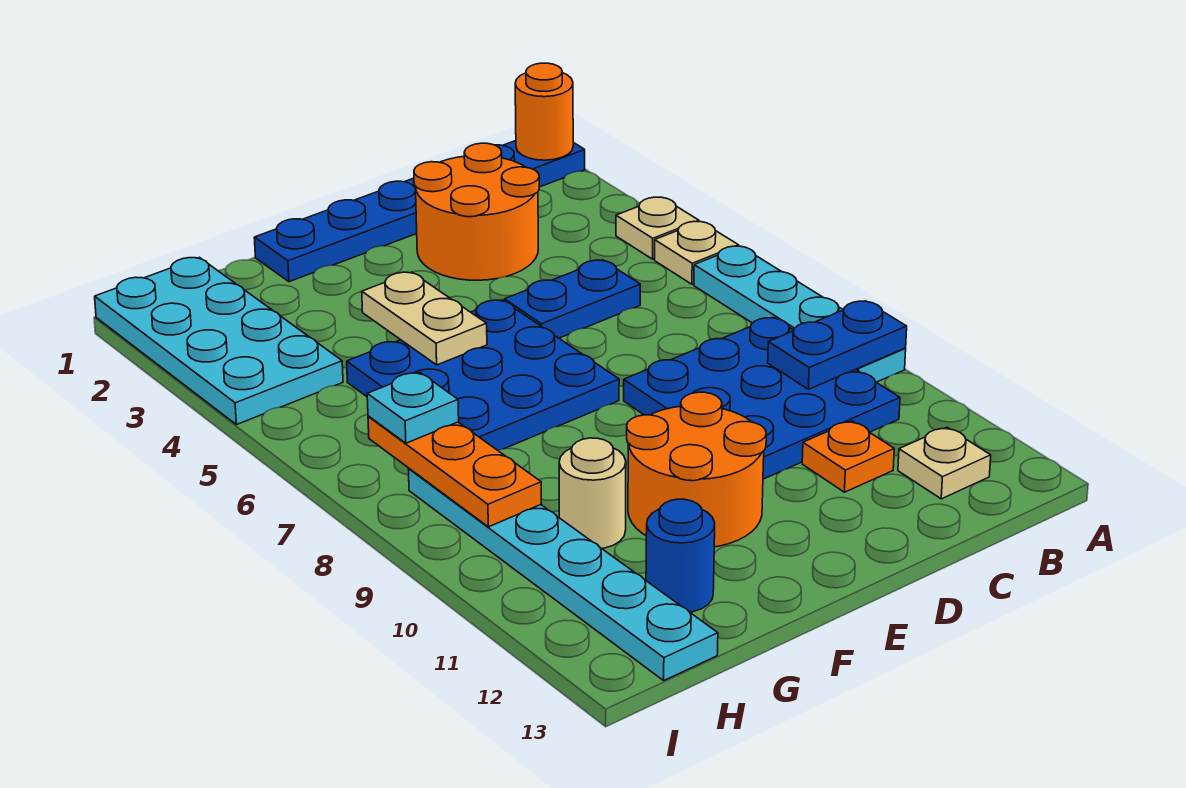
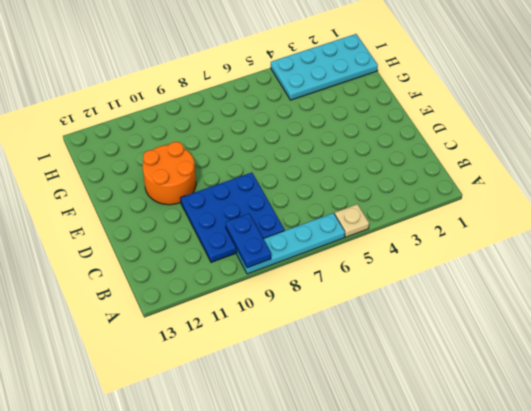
none -> blue 1x6 plate [254,141,585,282]
none -> tan 1x1 plate [616,197,699,259]
none -> tan 1x1 plate [898,427,991,499]

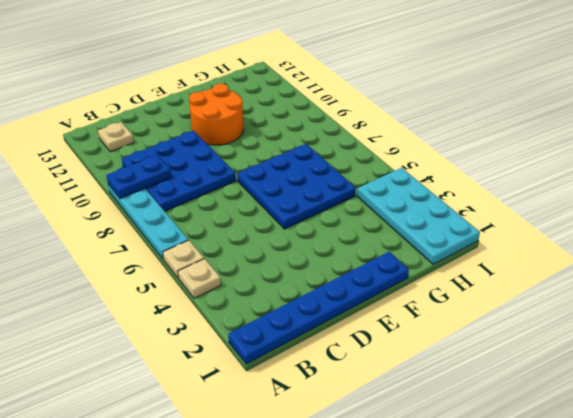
none -> orange 2x2 round brick [414,143,539,280]
none -> blue 1x2 plate [504,260,640,338]
none -> orange 1x1 plate [802,421,894,492]

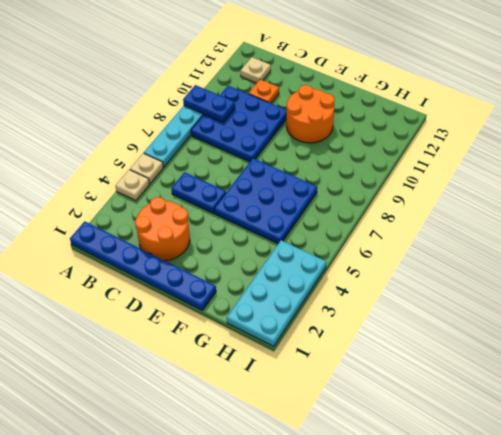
none -> tan 1x1 round brick [559,438,626,549]
none -> blue 1x1 round brick [646,499,715,612]
none -> cyan 1x6 plate [409,469,718,680]

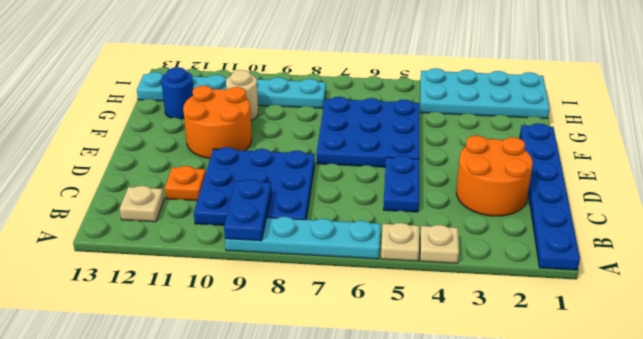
none -> orange 1x1 round brick [515,63,573,160]
none -> tan 1x2 plate [362,272,487,365]
none -> orange 1x3 plate [368,416,541,527]

